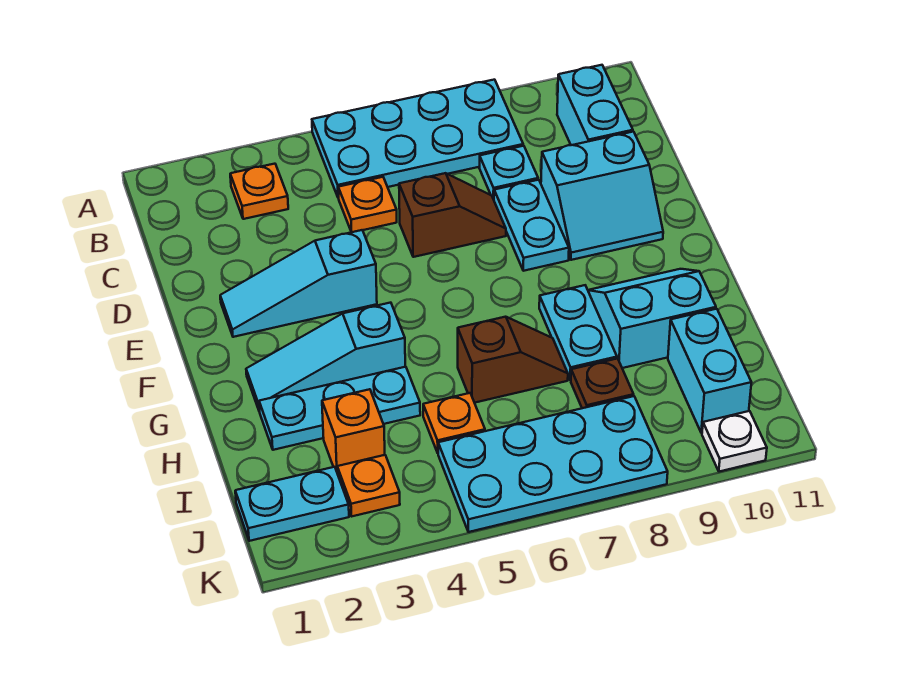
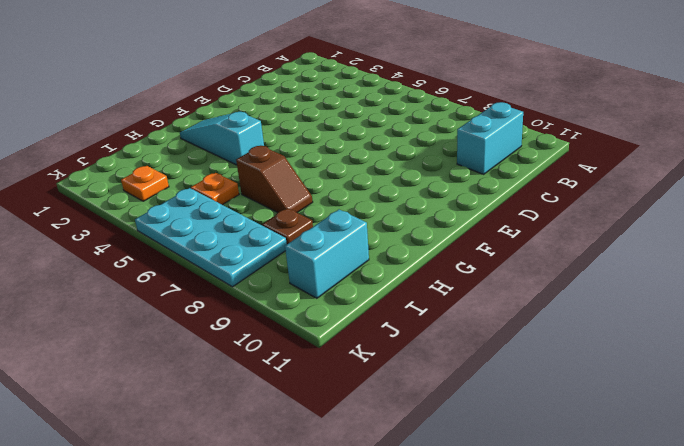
none -> cyan 2x4 plate [312,80,523,198]
none -> orange 1x1 plate [230,164,288,219]
none -> orange 1x1 plate [338,177,397,232]

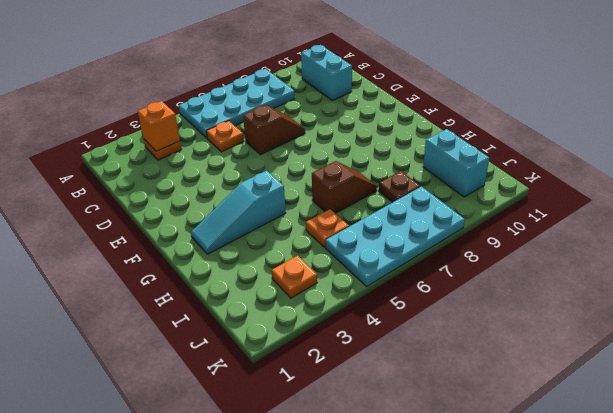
orange 1x1 brick [138,101,180,151] -> orange 1x1 brick moved to [322,389,385,474]
none -> cyan 1x1 plate [479,146,538,199]
none -> cyan 1x2 plate [494,180,569,271]
none -> cyan 2x2 slope [541,132,663,260]

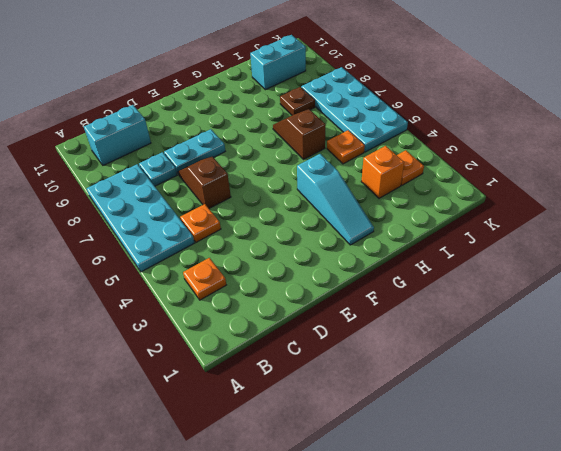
none -> cyan 2x2 slope [541,132,663,260]
none -> cyan 1x3 slope [220,230,377,337]
none -> cyan 1x2 plate [539,285,617,380]

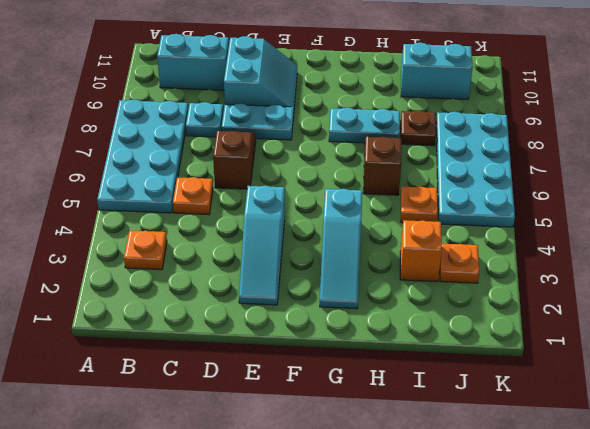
none -> cyan 2x2 slope [588,269,716,368]
none -> cyan 1x3 plate [259,367,420,450]
none -> cyan 1x2 plate [235,467,349,541]

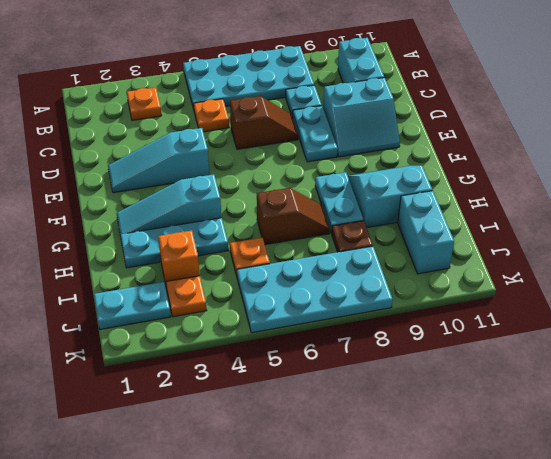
none -> white 1x1 plate [702,411,767,472]

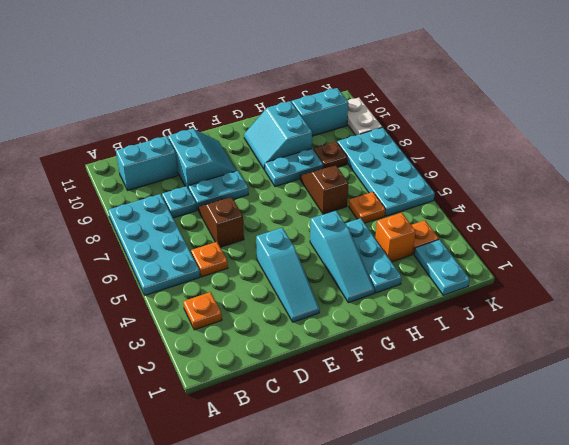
white 1x2 plate [347,98,382,135] -> white 1x1 plate [702,411,767,472]

